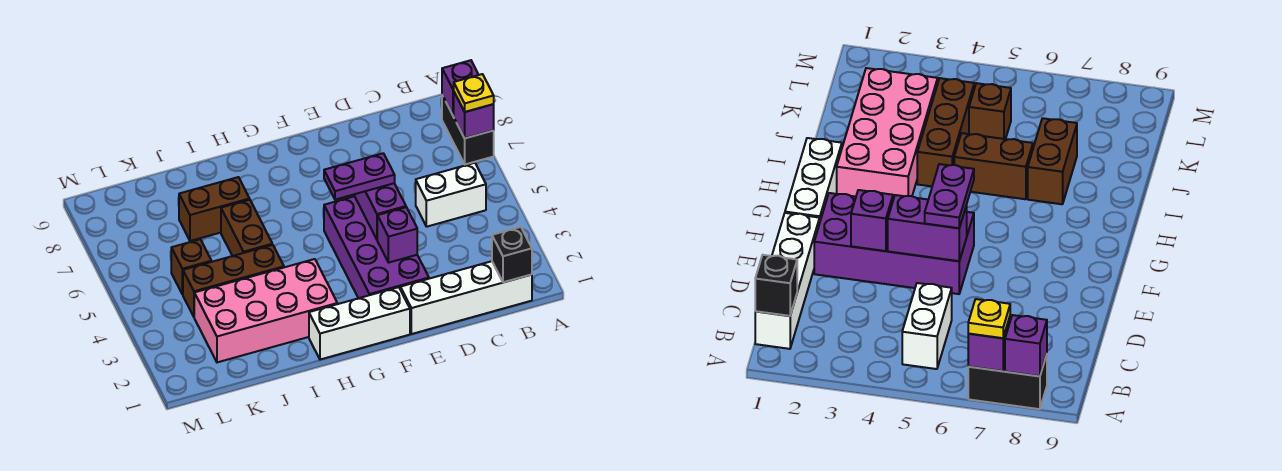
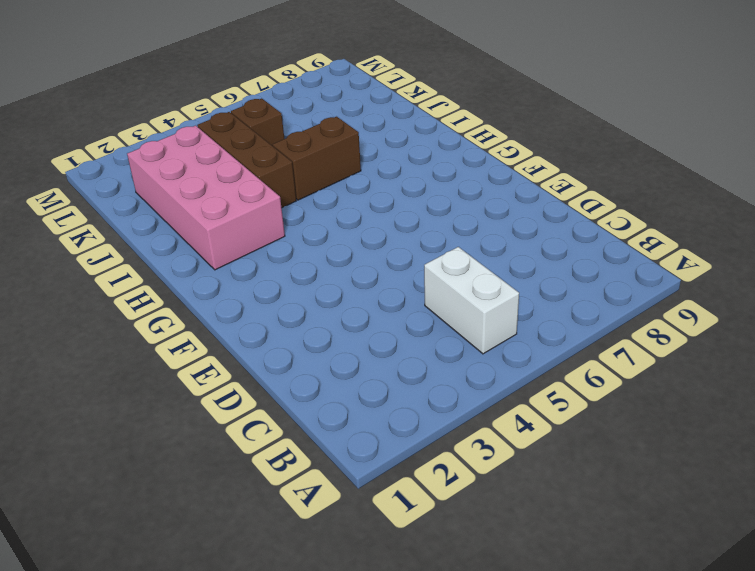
none -> black 1x2 brick [442,95,494,164]
none -> white 1x4 brick [400,261,532,334]
none -> purple 2x4 brick [324,196,429,298]

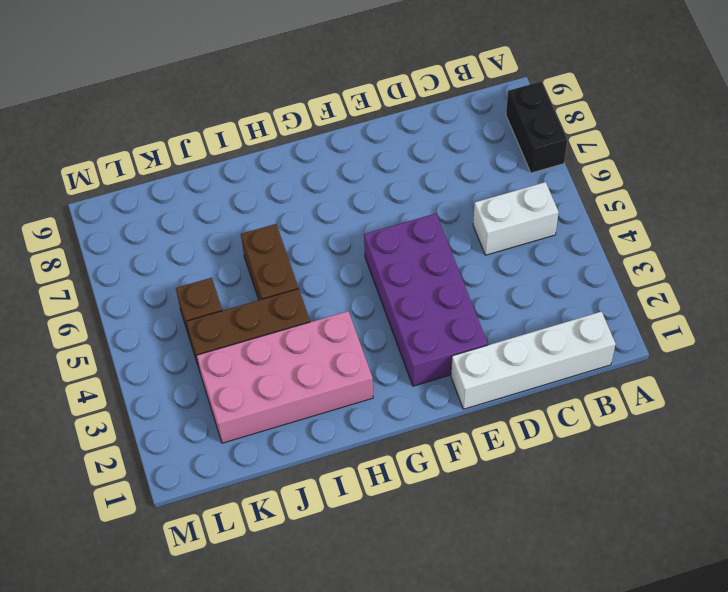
none -> white 1x3 brick [309,287,410,360]
none -> brown 1x2 brick [179,177,250,241]
none -> purple 1x1 brick [454,93,494,138]

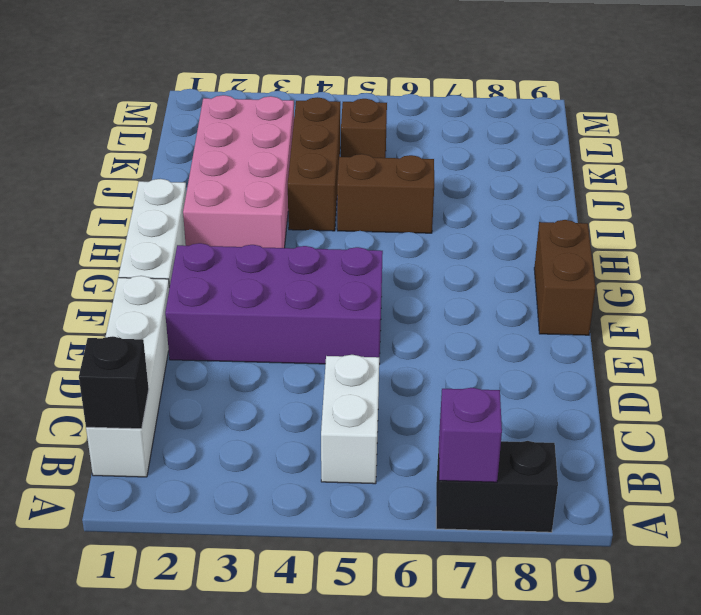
brown 1x2 brick [534,220,595,335] -> brown 1x2 brick moved to [179,177,250,241]
none -> purple 1x1 brick [442,60,478,116]
none -> purple 1x1 brick [377,207,417,263]
none -> purple 1x2 brick [355,183,406,239]

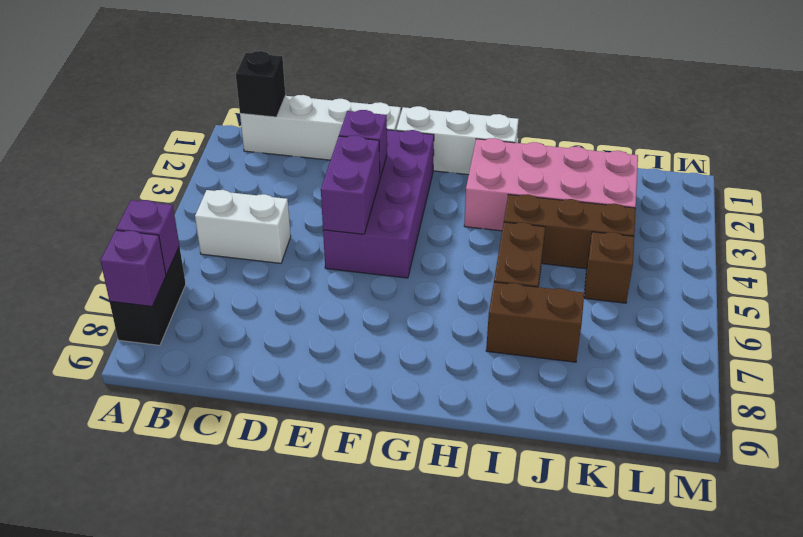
none -> yellow 1x1 plate [454,74,494,112]
none -> purple 1x2 plate [324,153,395,200]

